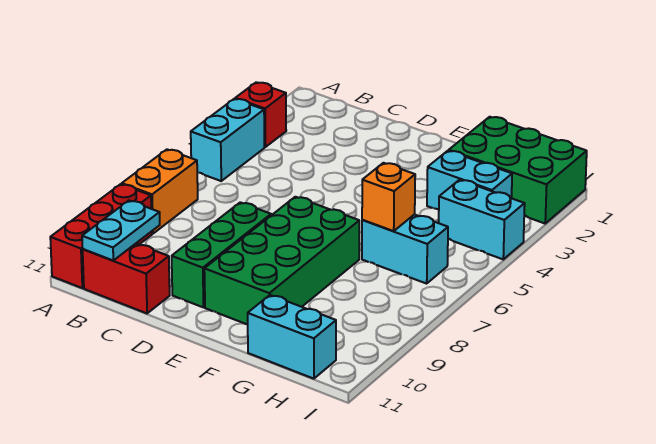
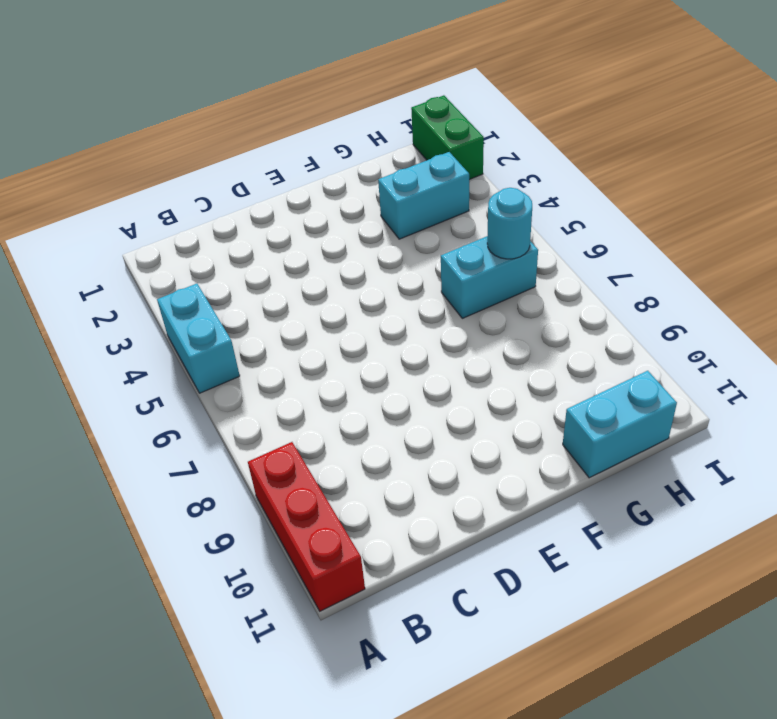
cyan 1x1 round brick [487,188,532,259] -> none
green 1x2 brick [411,95,484,180] -> green 2x3 brick [449,117,587,223]
none -> red 1x1 brick [235,82,286,147]
none -> orange 1x2 brick [122,149,198,234]
none -> red 1x2 brick [83,244,170,313]

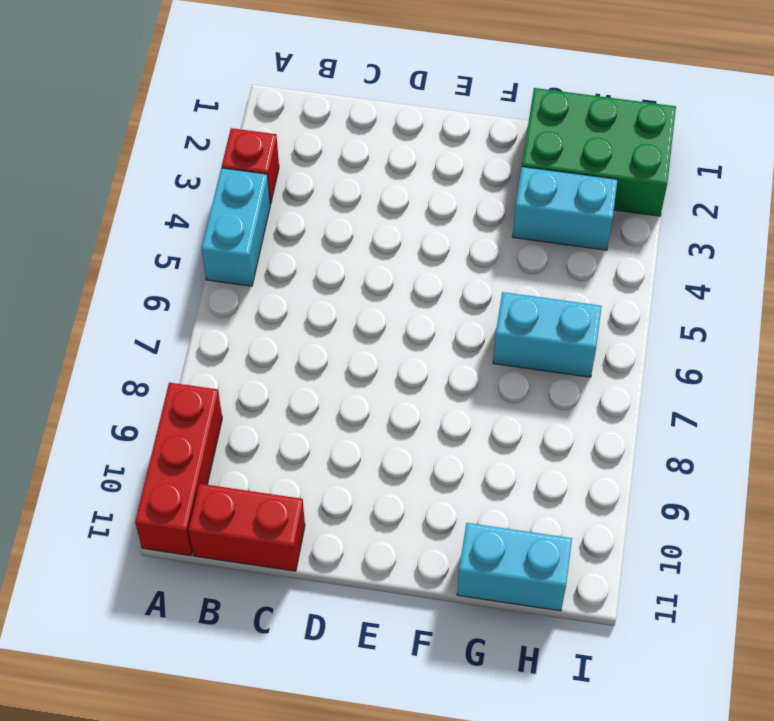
none -> orange 1x2 brick [122,149,198,234]
none -> green 1x3 brick [172,202,271,307]
none -> green 2x4 brick [204,197,359,324]

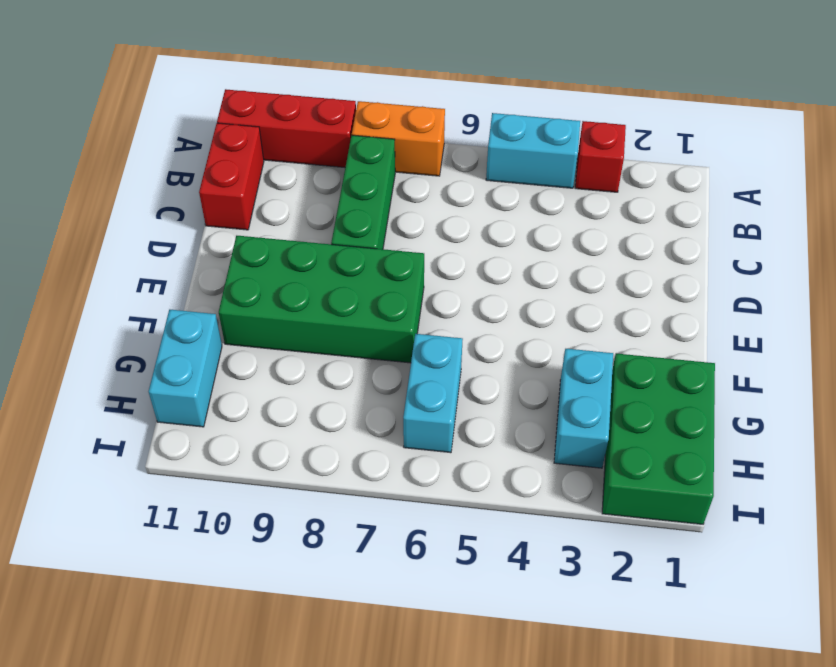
green 1x3 brick [331,135,395,249] -> green 1x3 brick turned to [172,202,271,307]
none -> cyan 1x2 brick [439,180,525,259]
none -> cyan 1x2 plate [82,201,160,260]
none -> orange 1x1 brick [362,163,415,231]

